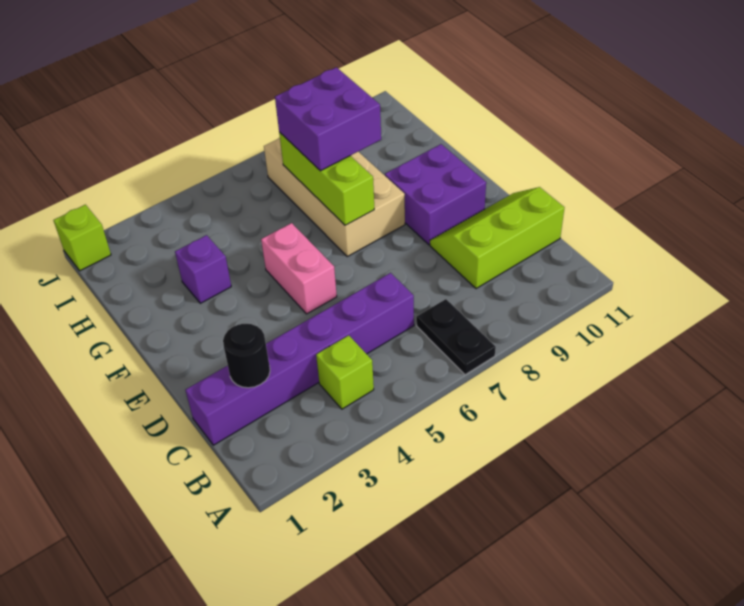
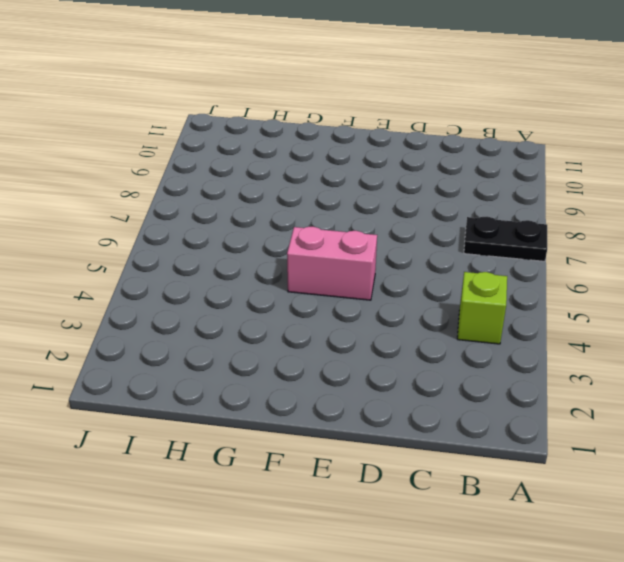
none -> purple 1x6 brick [185,273,414,445]
none -> lime 2x3 slope [430,187,564,289]
none -> purple 2x2 brick [385,144,486,245]

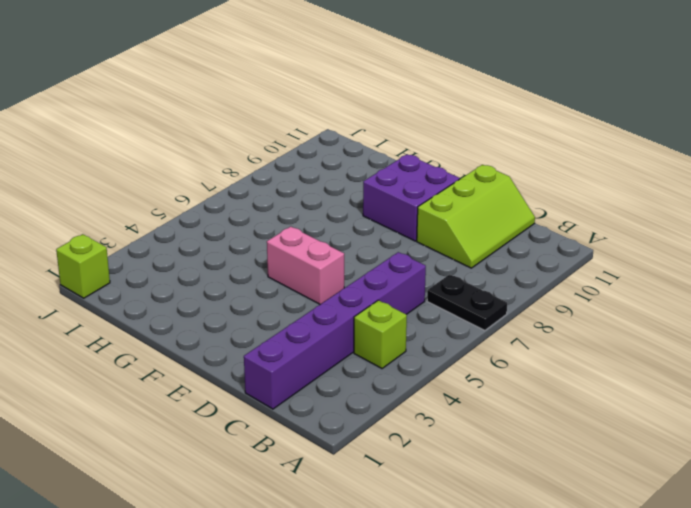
lime 2x3 slope [417,165,535,268] -> lime 2x3 slope turned to [430,187,564,289]
none -> tan 2x4 brick [264,138,405,256]
none -> purple 1x1 brick [175,235,231,303]
none -> black 1x1 round brick [223,324,270,388]

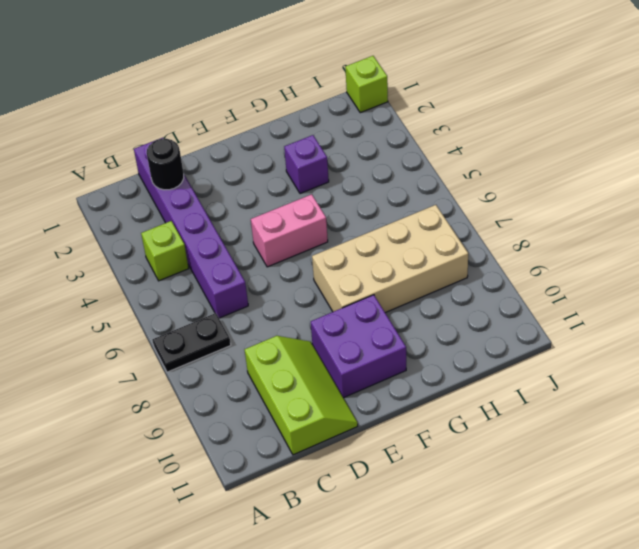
none -> lime 1x3 brick [279,132,374,225]
none -> purple 2x2 brick [275,67,381,171]

